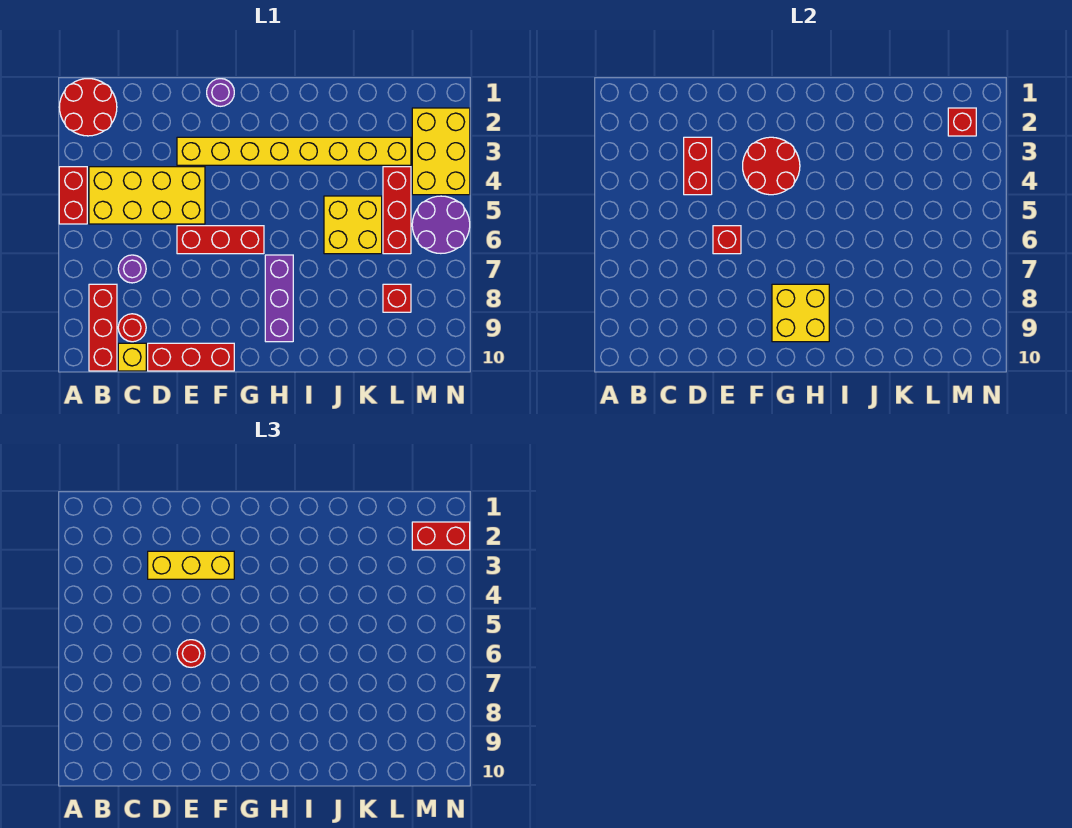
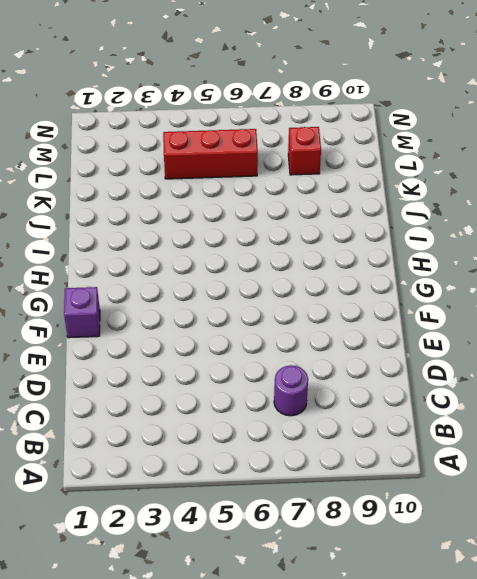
purple 1x1 brick [64,287,100,338] -> purple 1x1 round brick [207,79,234,106]
none -> red 2x2 round brick [59,79,117,136]
none -> red 1x2 brick [59,167,87,224]
none -> yellow 2x4 brick [89,167,205,224]

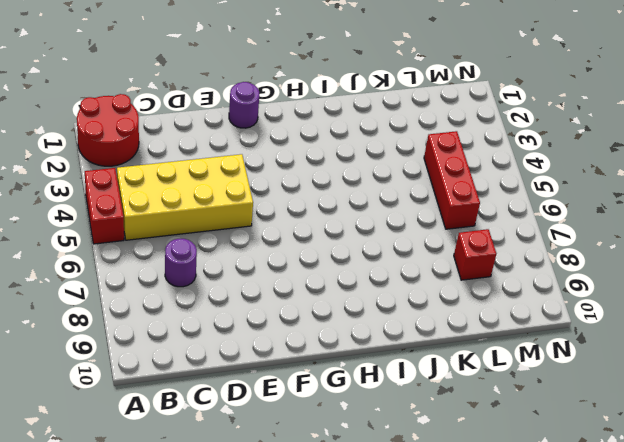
none -> red 1x3 brick [89,284,117,371]
none -> red 1x1 round brick [118,314,146,342]
none -> yellow 1x1 brick [118,343,146,371]

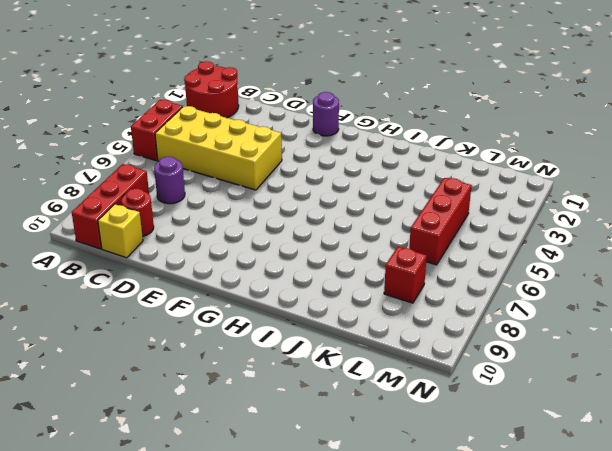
none -> red 1x3 brick [148,343,234,371]
none -> yellow 1x8 brick [177,137,411,165]
none -> red 1x3 brick [177,226,264,254]

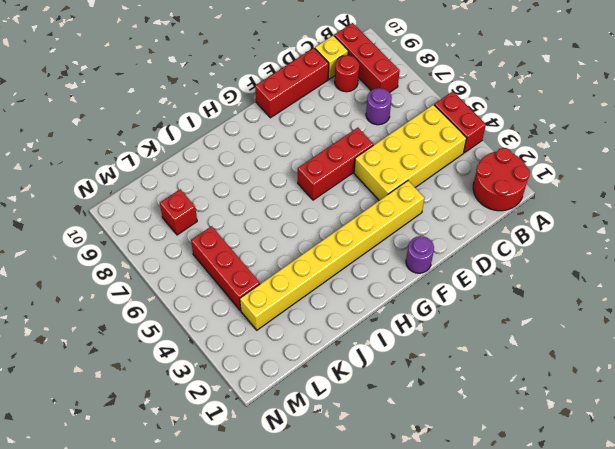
none -> purple 1x3 brick [265,255,293,342]
none -> yellow 2x2 brick [324,196,382,254]
none -> yellow 2x3 brick [412,108,470,195]

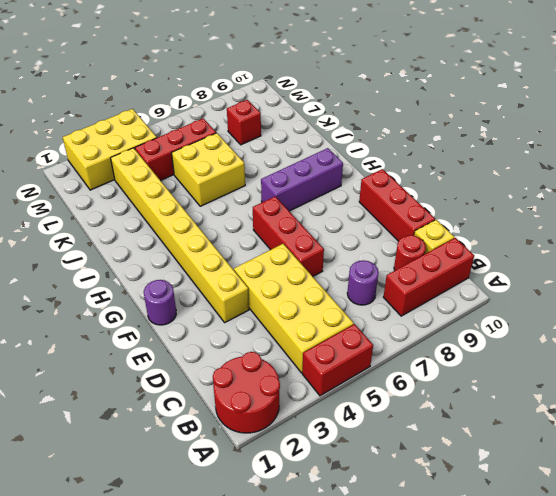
none -> purple 2x2 round brick [412,196,470,253]
none -> red 1x2 brick [684,137,712,195]
none -> red 1x1 brick [713,226,741,254]

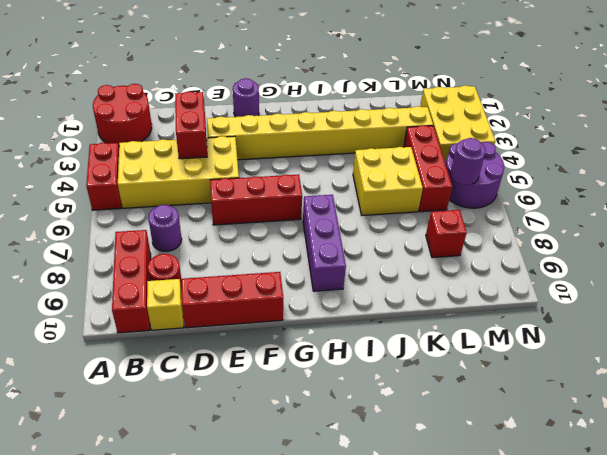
purple 1x1 round brick [450,138,486,185] -> none
none -> red 1x1 brick [713,226,741,254]
none -> red 2x2 round brick [743,137,800,195]
none -> yellow 2x2 brick [772,284,829,342]

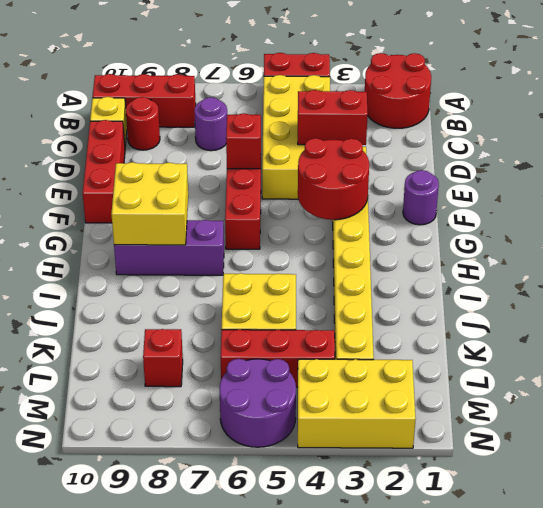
none -> red 1x1 brick [948,108,976,136]
none -> yellow 1x3 brick [148,551,234,579]
none -> red 1x1 round brick [177,640,205,667]

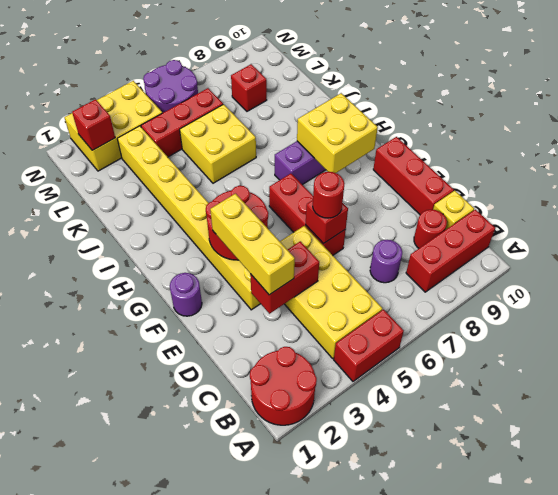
none -> red 1x2 brick [412,522,470,550]

